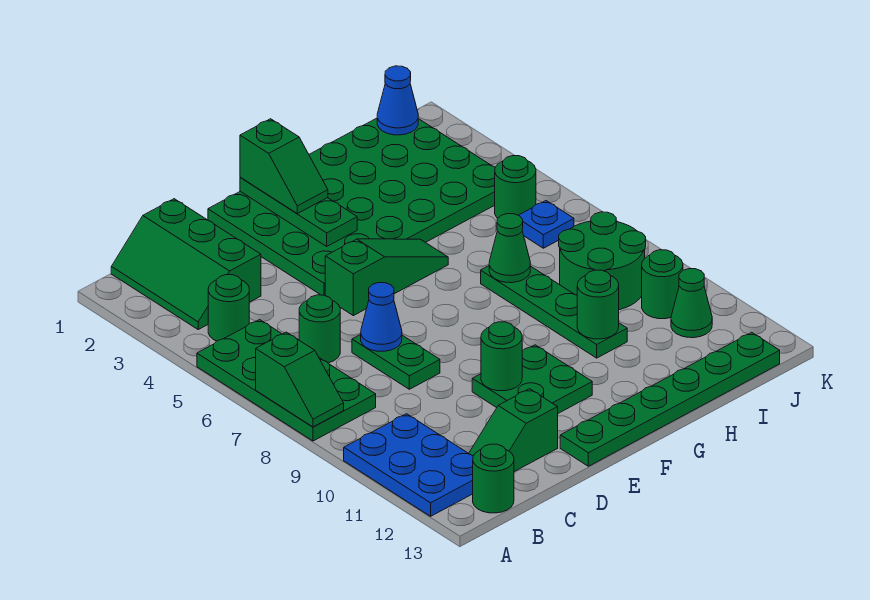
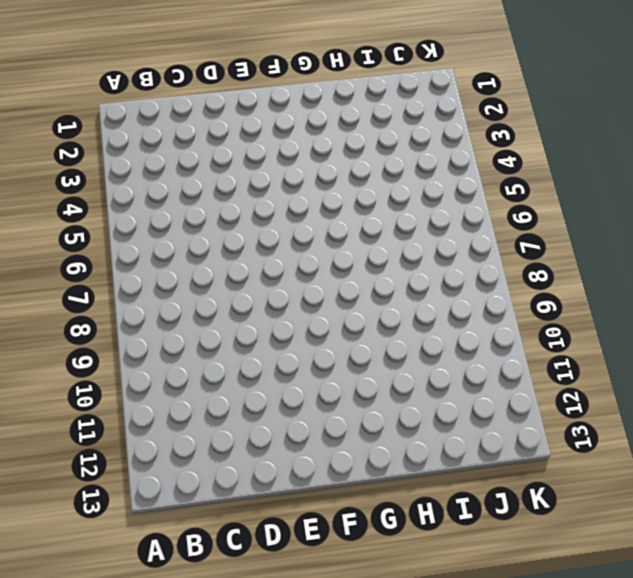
none -> green 2x4 plate [197,320,376,441]
none -> blue 2x3 plate [344,414,473,516]
none -> green 2x3 slope [111,199,261,329]

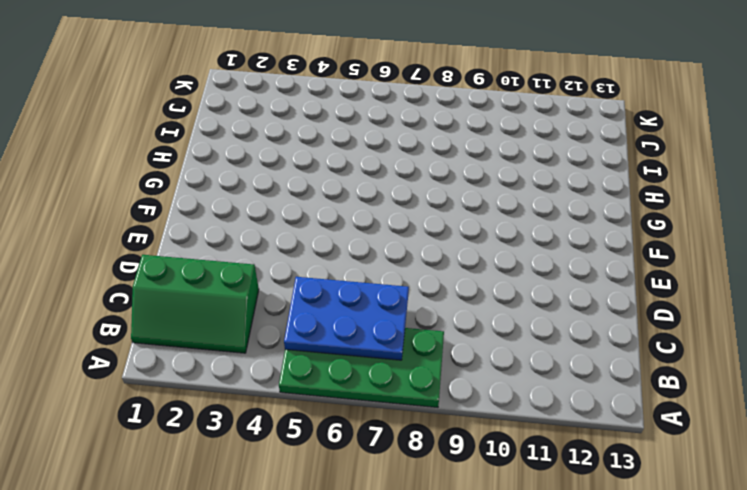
blue 2x3 plate [284,277,409,360] -> blue 2x3 plate moved to [344,414,473,516]
none -> green 1x1 round brick [208,275,249,341]
none -> green 1x1 round brick [473,444,514,513]
none -> green 1x1 round brick [299,295,340,363]

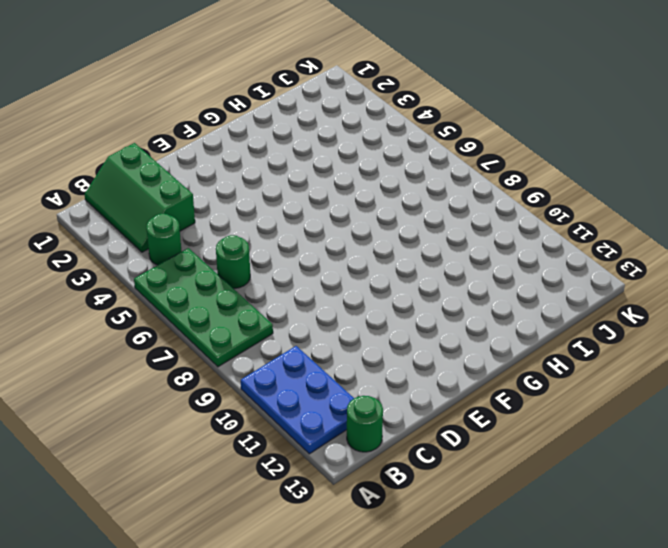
none -> green 1x2 slope [469,389,558,472]
none -> green 1x2 plate [352,335,440,389]
none -> green 4x6 plate [208,118,495,296]

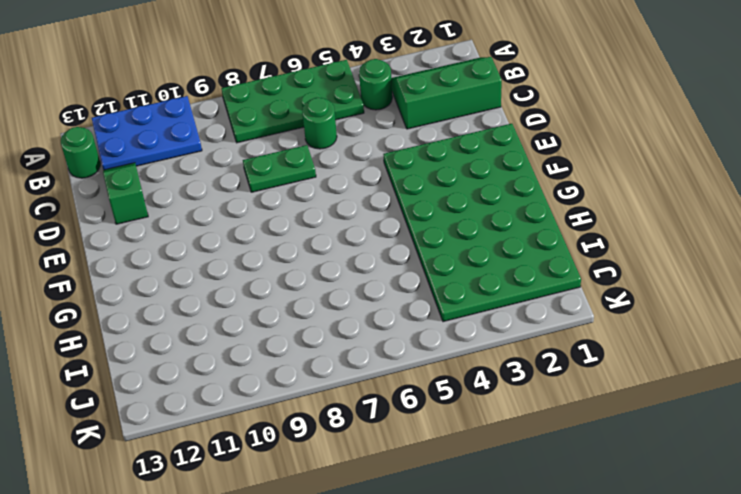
none -> green 1x3 slope [325,239,448,316]
none -> green 2x2 plate [472,345,592,413]
none -> green 1x6 plate [560,332,780,466]

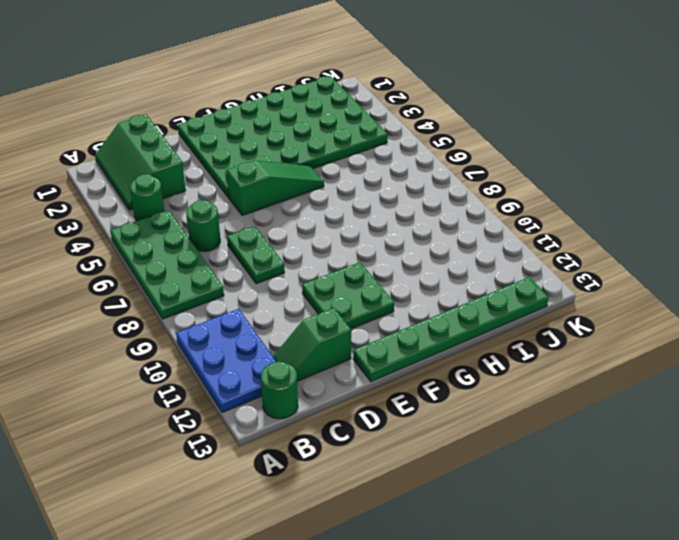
none -> green 1x4 plate [481,266,627,358]
none -> green 2x2 round brick [559,212,646,310]
none -> green 1x1 round brick [495,156,536,218]

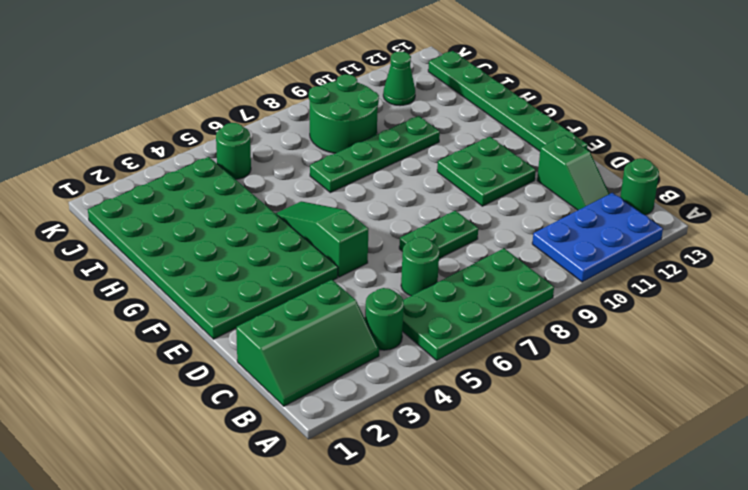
none -> blue 1x1 plate [519,201,574,248]
none -> green 1x1 round brick [642,250,683,319]
none -> green 1x2 slope [256,332,344,427]

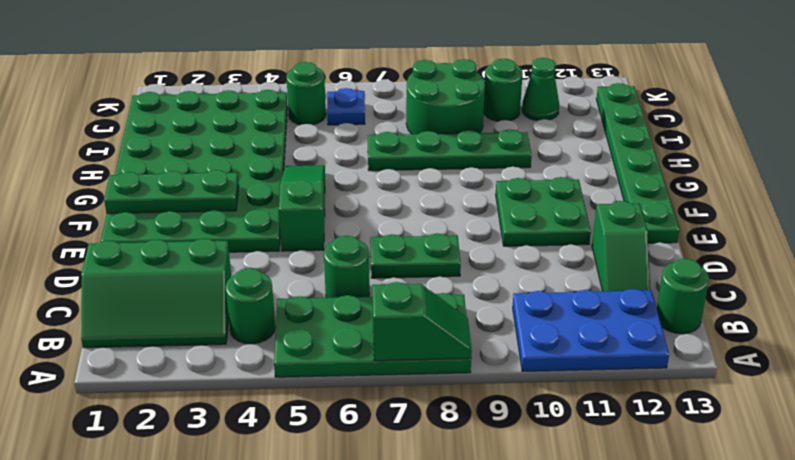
none -> blue 1x1 cone [361,283,402,351]
none -> green 1x1 round brick [481,322,522,391]
none -> green 1x1 cone [489,214,530,283]

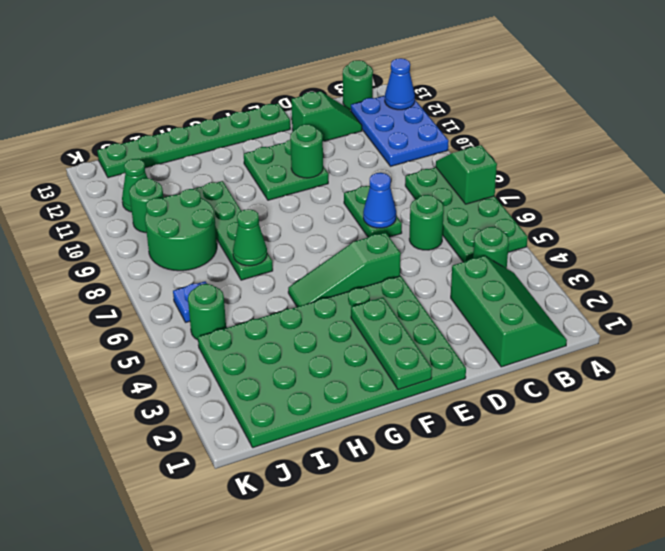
blue 1x1 cone [385,58,415,110] -> blue 1x1 cone moved to [377,66,418,135]
none -> green 1x1 round brick [577,270,619,339]
none -> green 1x2 slope [240,119,328,214]

